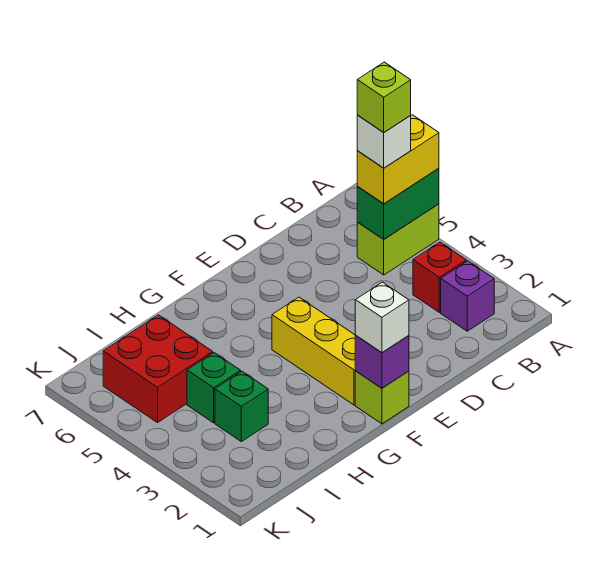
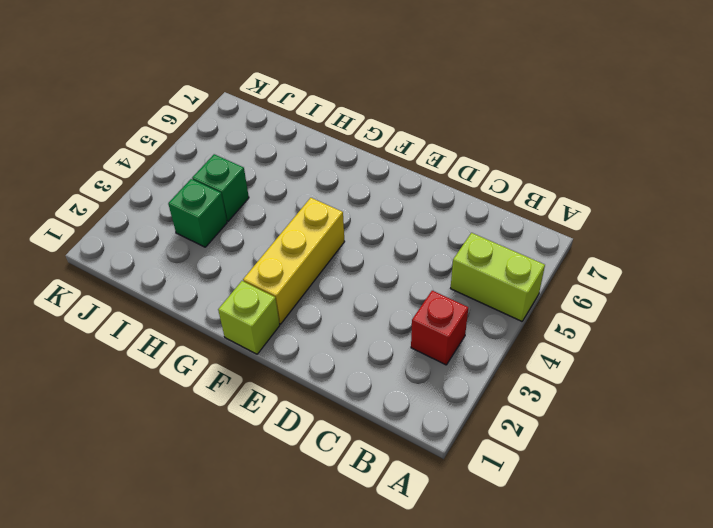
none -> purple 1x1 brick [441,261,494,331]
none -> red 2x2 brick [103,315,213,423]
none -> green 1x2 brick [357,168,439,239]

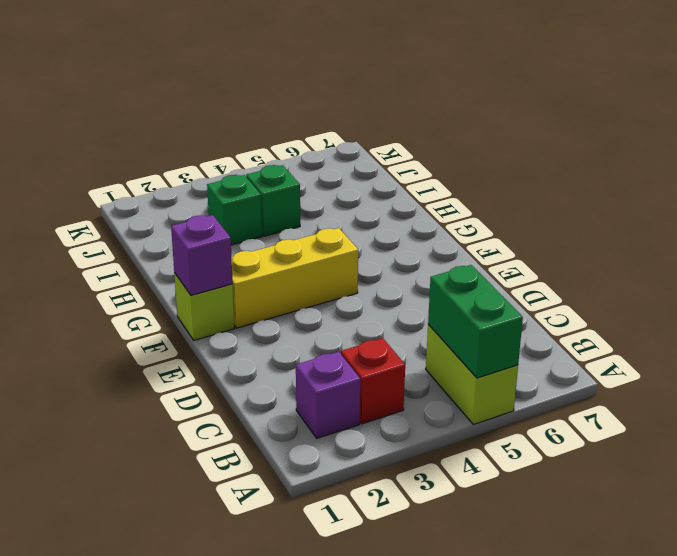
none -> red 2x2 brick [103,315,213,423]
none -> yellow 1x2 brick [357,115,439,204]
none -> white 1x1 brick [355,282,409,353]

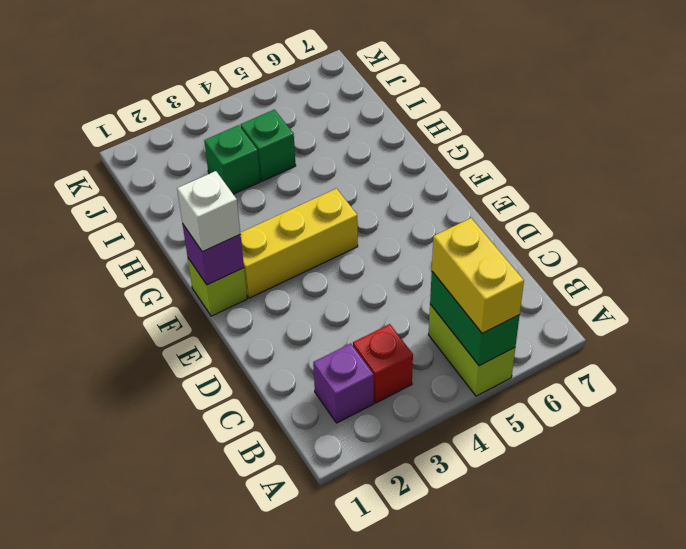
none -> red 2x2 brick [103,315,213,423]
none -> white 1x1 brick [357,115,411,168]
none -> lime 1x1 brick [357,62,411,132]

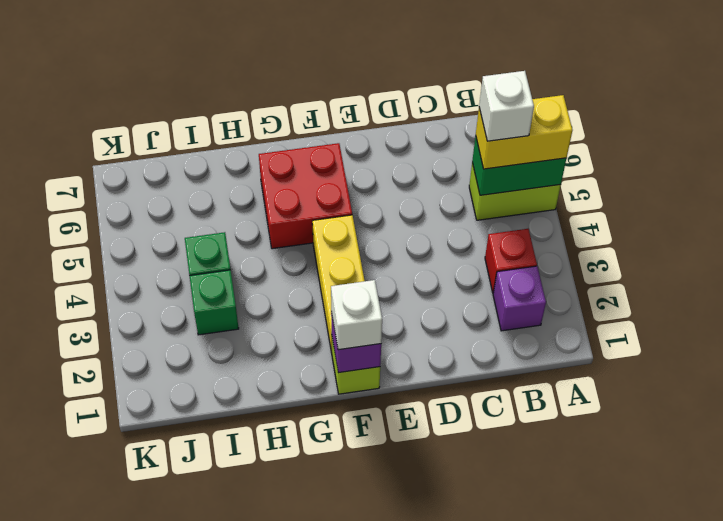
red 2x2 brick [259,143,352,249] -> red 2x2 brick moved to [103,315,213,423]
none -> lime 1x1 brick [357,62,411,132]

